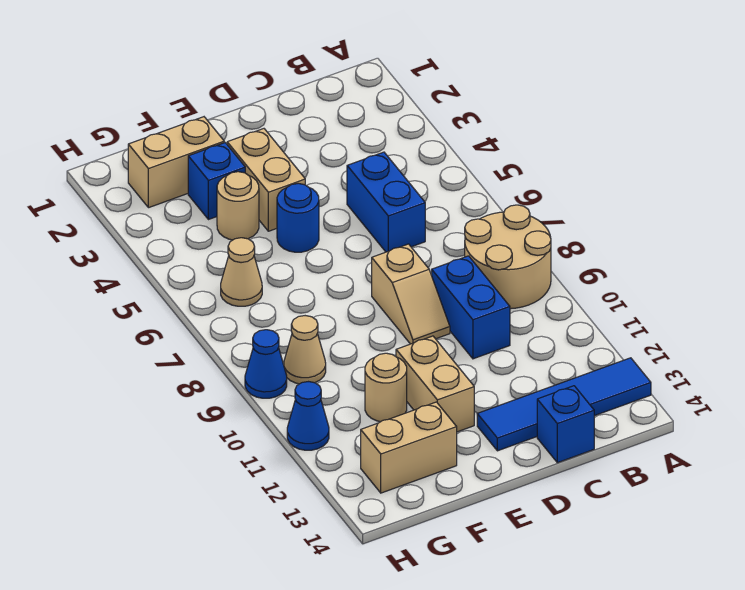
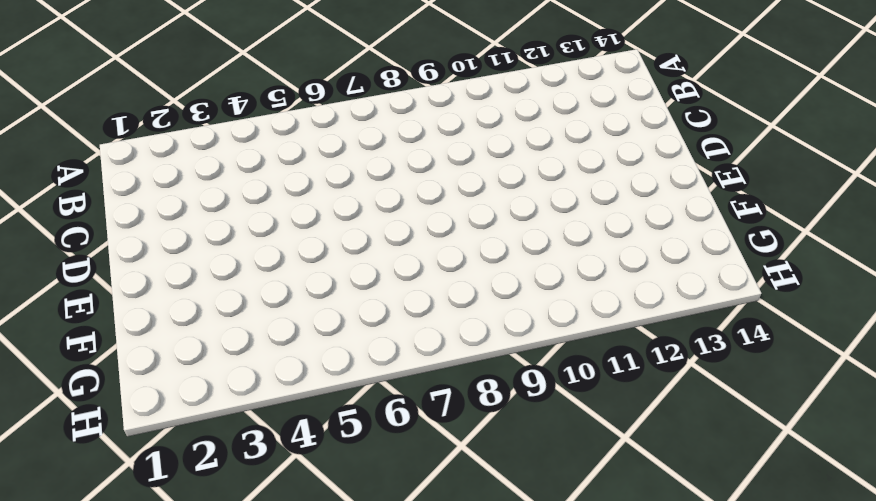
none -> tan 2x2 round brick [465,205,551,309]
none -> blue 1x4 tile [477,358,651,451]
none -> blue 1x2 brick [347,152,425,252]

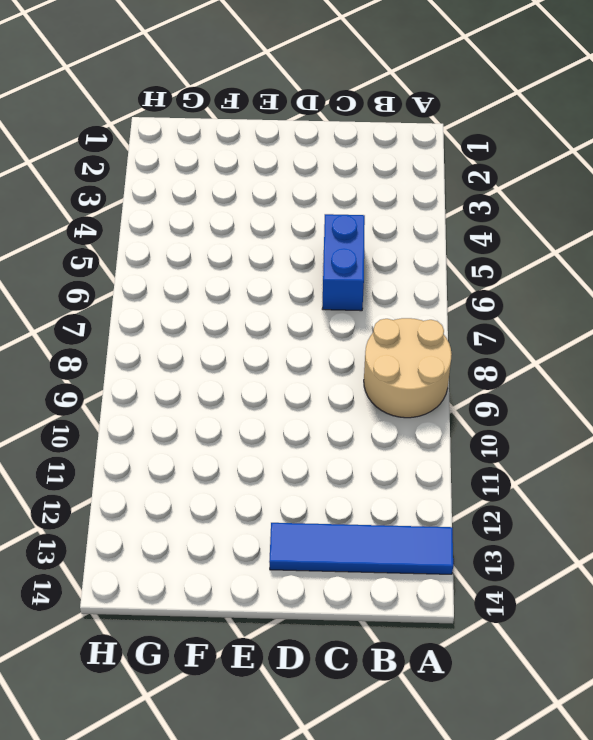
none -> blue 1x2 brick [431,256,510,359]
none -> blue 1x1 brick [537,386,594,463]
none -> tan 1x2 slope [372,244,450,344]

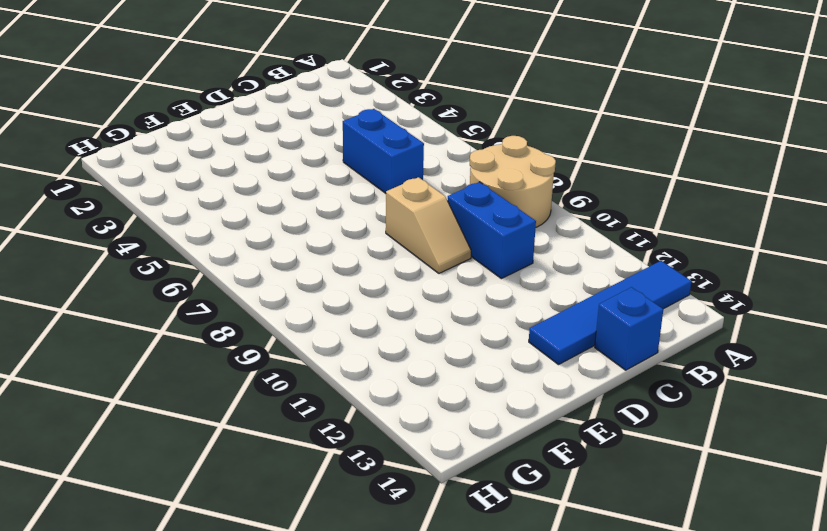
none -> tan 1x2 brick [227,129,305,231]
none -> blue 1x1 round brick [277,183,319,252]
none -> tan 1x2 brick [396,336,474,432]

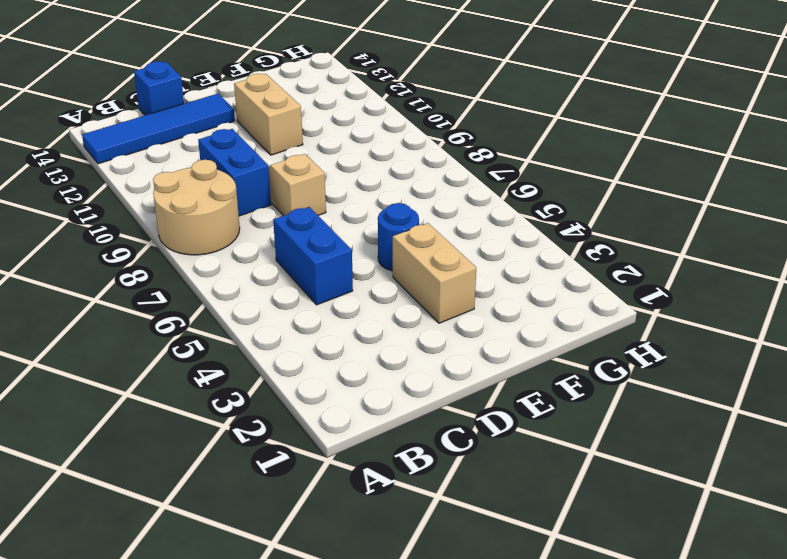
none -> tan 1x2 brick [128,117,224,208]
none -> blue 1x1 brick [188,143,245,220]
none -> tan 1x1 round brick [217,172,259,240]

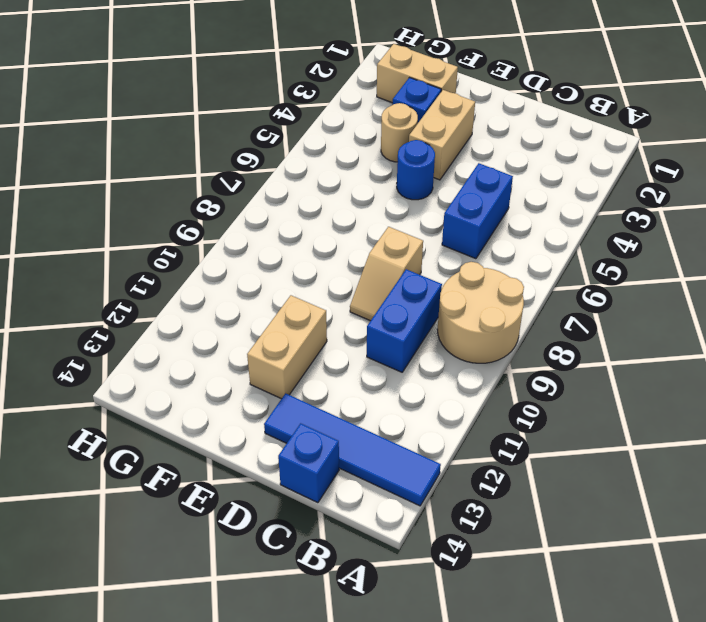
none -> tan 1x1 round brick [365,353,407,422]
none -> tan 1x2 brick [361,402,457,493]
none -> tan 1x1 cone [221,238,262,306]

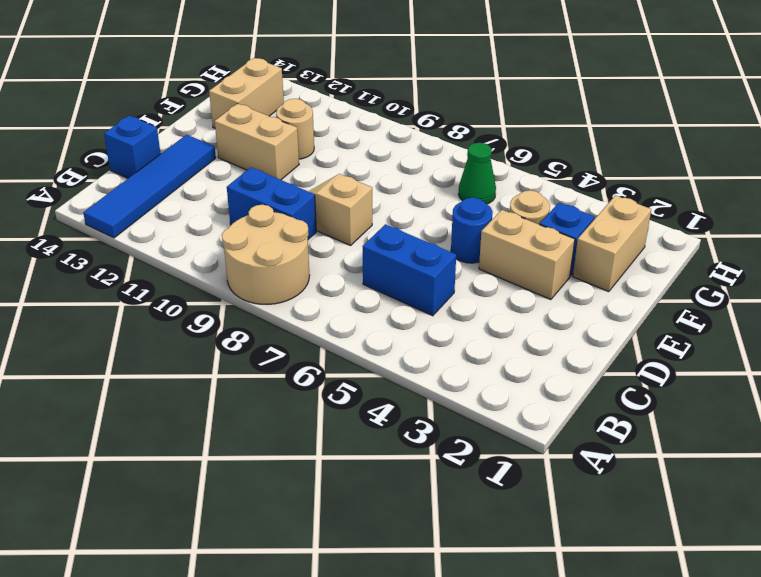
green 1x1 cone [458,143,496,204] -> tan 1x1 cone [221,238,262,306]
none -> tan 1x1 cone [284,316,326,384]
none -> blue 1x1 cone [245,330,287,398]
none -> blue 1x1 cone [287,382,329,450]

